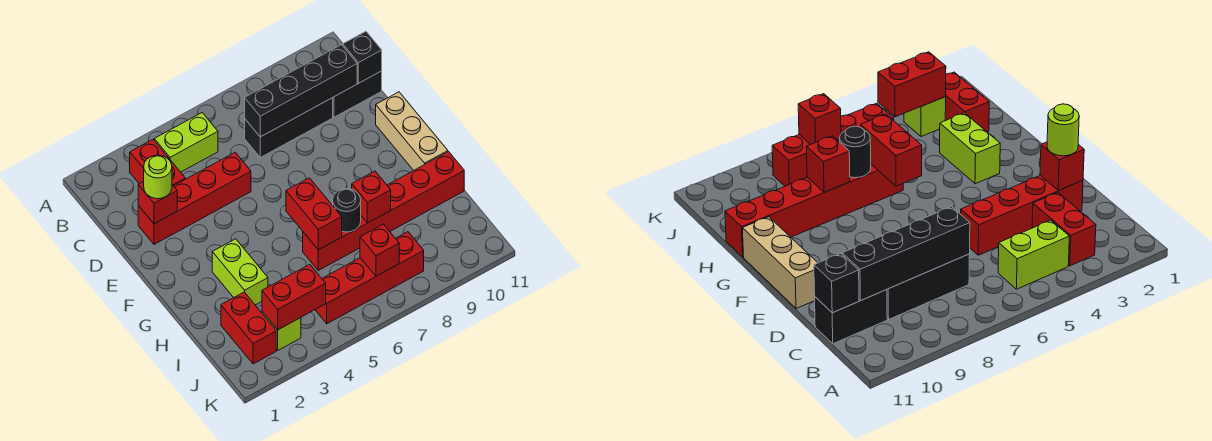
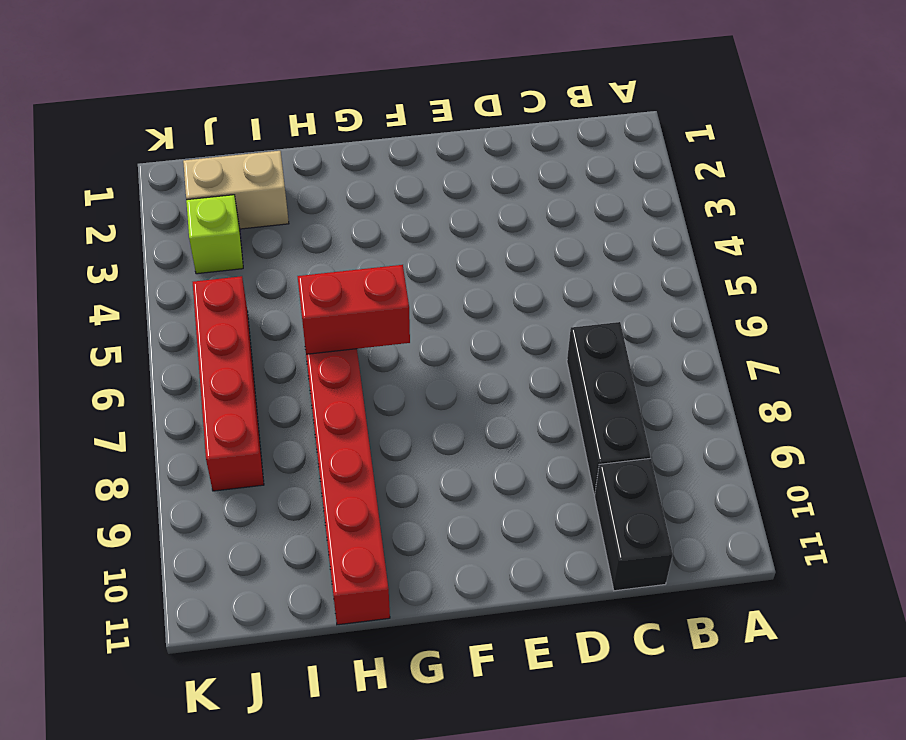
tan 1x2 brick [183,151,289,229] -> red 1x2 brick [221,292,276,364]
none -> red 1x2 brick [130,140,185,186]
none -> lime 1x2 brick [154,113,218,172]
none -> red 1x4 brick [138,152,251,244]

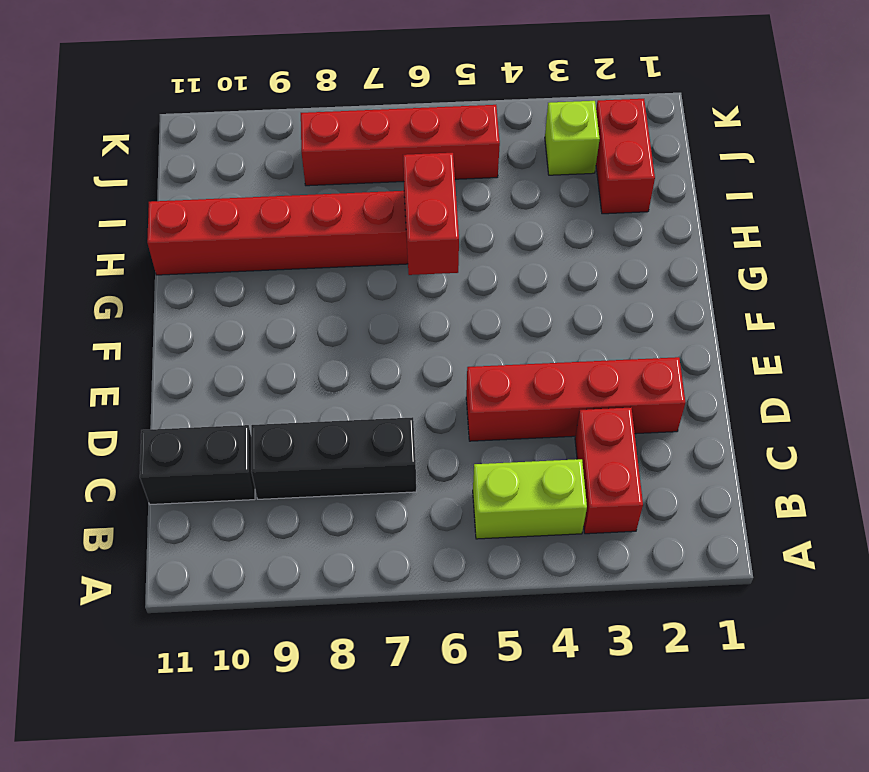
none -> tan 1x3 brick [376,92,448,171]
none -> lime 1x2 brick [212,239,268,305]
none -> black 1x4 brick [245,45,357,137]

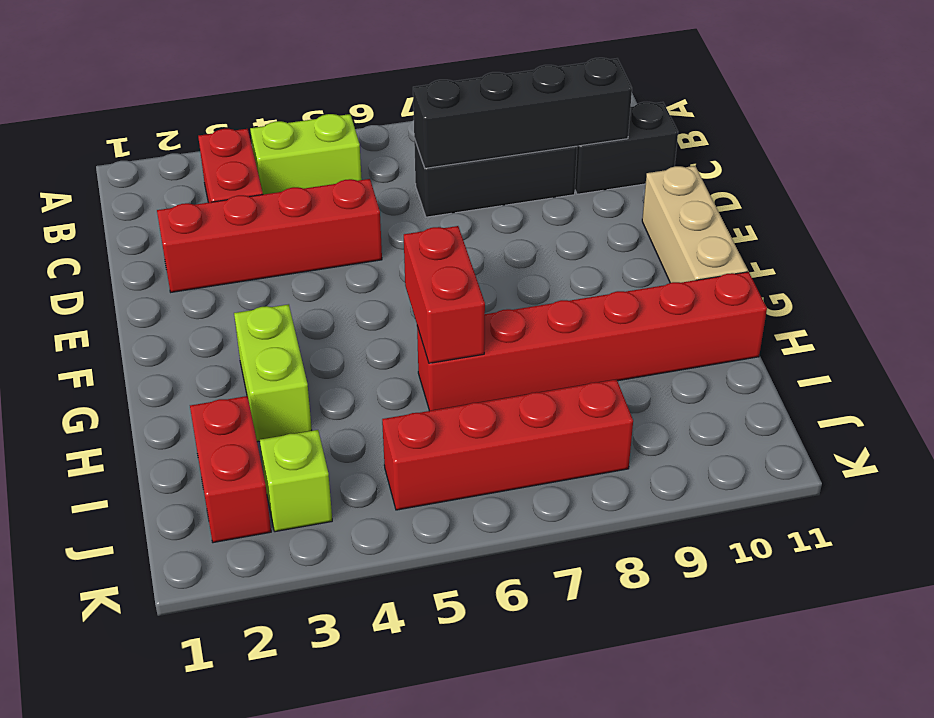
none -> black 1x1 brick [343,31,382,83]
none -> red 1x1 brick [138,182,177,224]
none -> black 1x1 round brick [333,189,361,232]

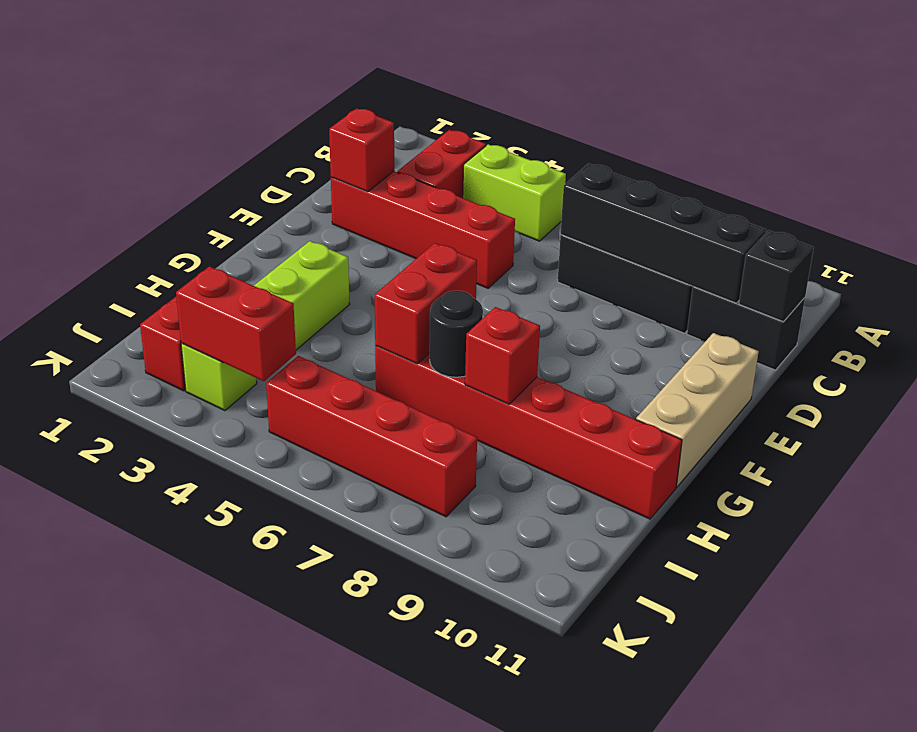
none -> red 1x1 brick [360,224,399,276]
none -> lime 1x1 round brick [144,155,172,199]

